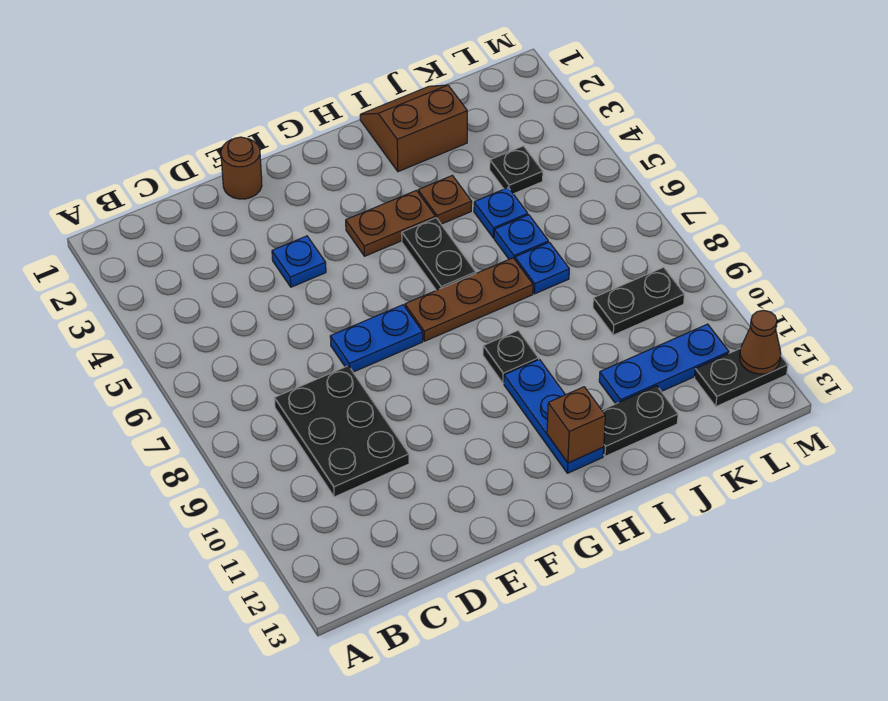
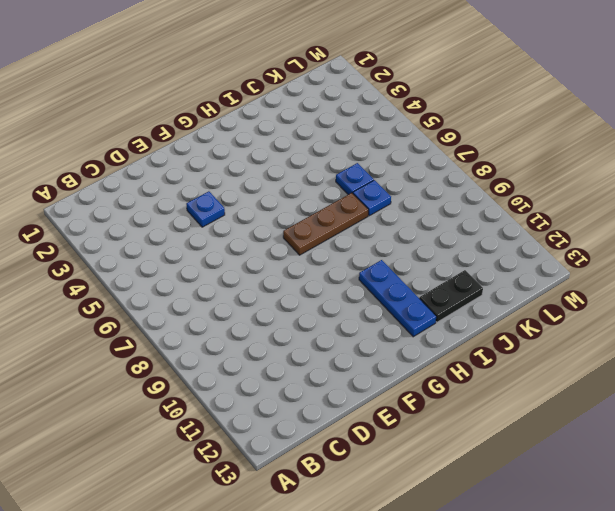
none -> black 2x3 plate [274,366,409,497]
none -> brown 1x1 round brick [221,137,262,199]
none -> blue 1x2 plate [330,305,423,372]

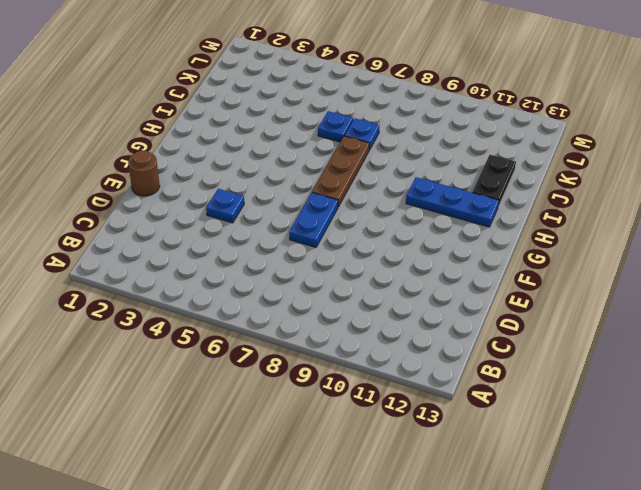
none -> black 2x3 plate [274,366,409,497]
none -> brown 1x2 plate [346,190,435,256]
none -> black 1x2 plate [402,218,476,290]

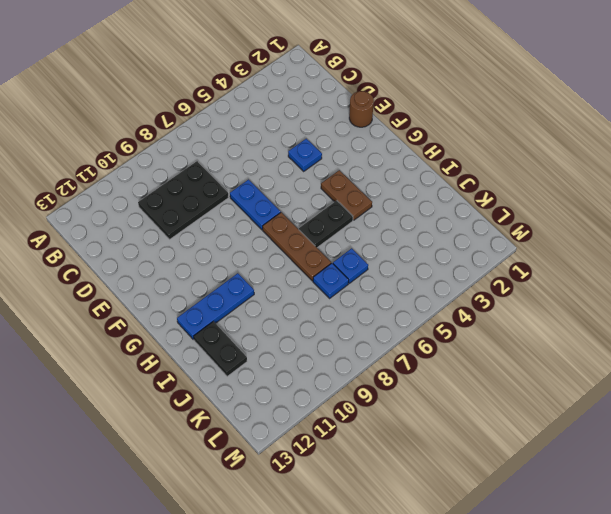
none -> black 1x1 plate [483,330,539,383]
none -> brown 2x2 slope [360,85,467,172]
none -> brown 1x1 plate [418,175,472,224]

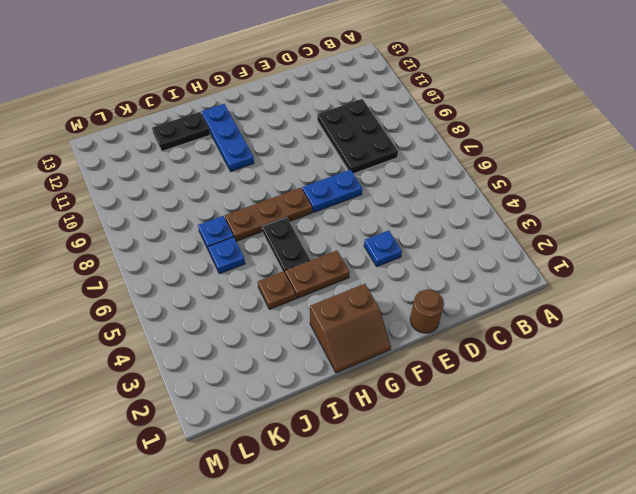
brown 2x2 slope [310,284,391,373] -> brown 2x2 slope moved to [360,85,467,172]
none -> black 1x1 plate [483,330,539,383]
none -> blue 1x1 plate [474,188,528,238]
none -> blue 1x3 plate [599,324,729,404]

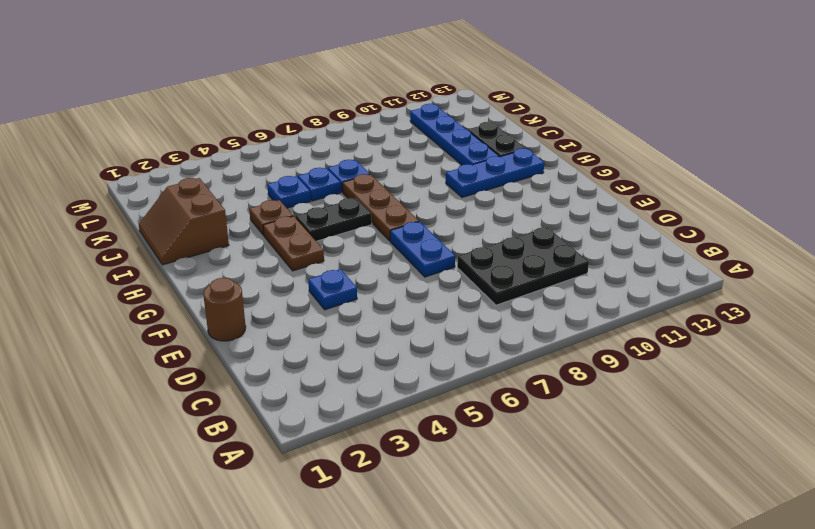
blue 1x4 plate [410,104,499,165] -> blue 1x3 plate [599,324,729,404]
none -> black 1x1 plate [483,330,539,383]
none -> black 1x1 plate [490,146,543,194]
none -> black 1x2 plate [593,267,685,335]

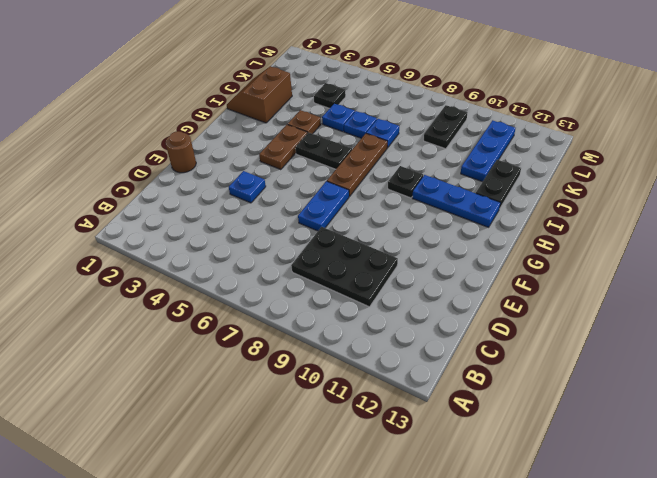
none -> black 1x2 plate [695,349,788,407]
none -> brown 1x1 brick [547,387,605,463]
none -> brown 1x1 cone [740,310,781,374]

